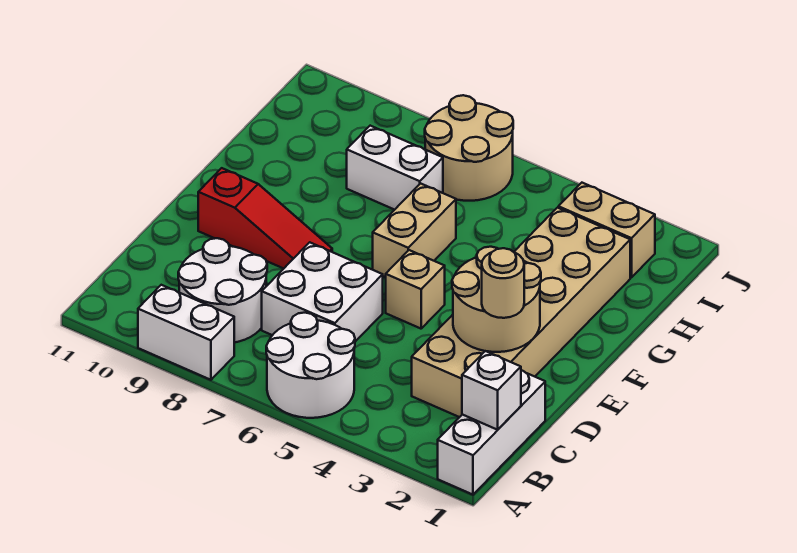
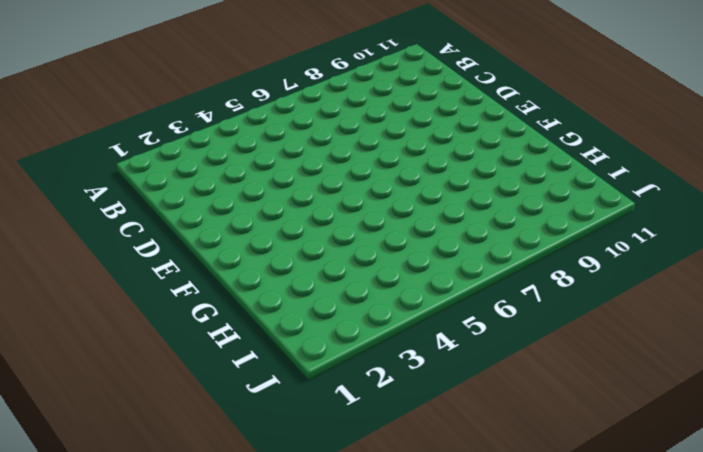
none -> white 1x3 brick [438,370,545,495]
none -> white 2x2 round brick [266,313,355,418]
none -> white 1x2 brick [138,285,234,380]

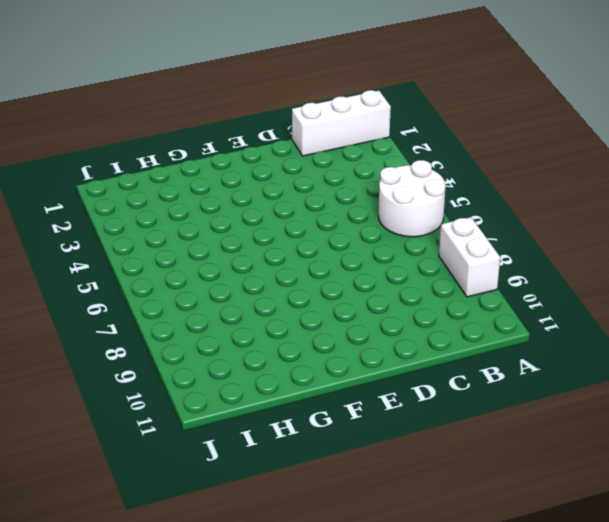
none -> white 2x2 round brick [178,238,267,343]
none -> tan 2x6 brick [412,208,630,417]
none -> white 2x2 brick [262,242,383,342]

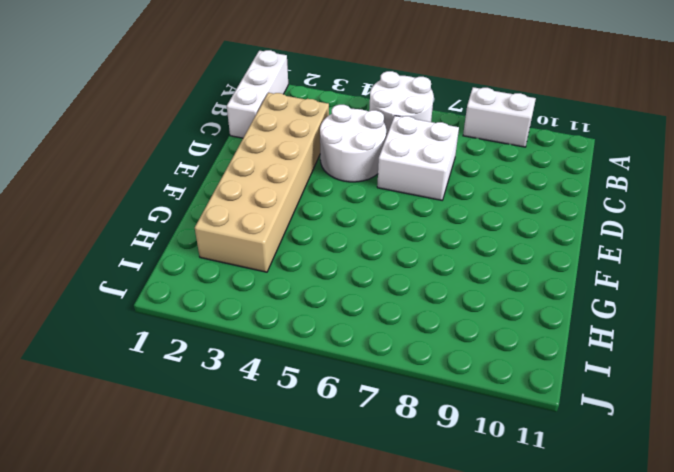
white 2x2 round brick [320,105,386,182] -> white 2x2 round brick moved to [178,238,267,343]
none -> tan 1x1 brick [386,250,445,329]
none -> red 1x3 slope [198,168,332,269]
none -> tan 1x2 brick [373,183,456,277]

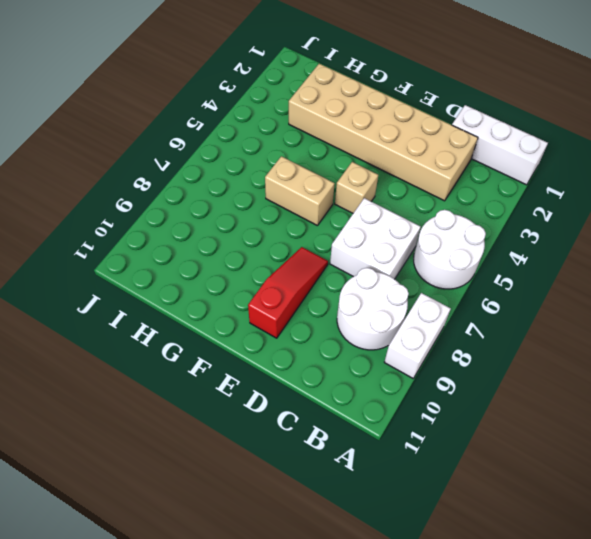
none -> white 1x2 brick [347,126,443,210]
none -> tan 1x2 brick [558,183,655,278]
none -> tan 2x2 round brick [425,95,513,201]

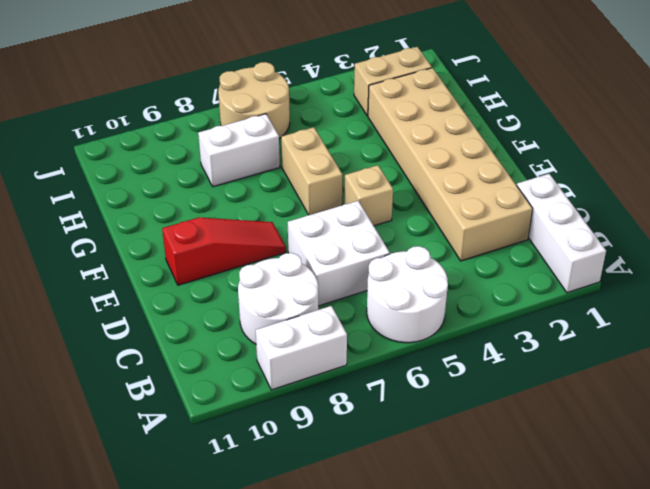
none -> white 1x1 brick [462,351,521,430]
none -> tan 2x2 round brick [452,247,541,352]
none -> tan 1x1 round brick [482,248,524,318]

